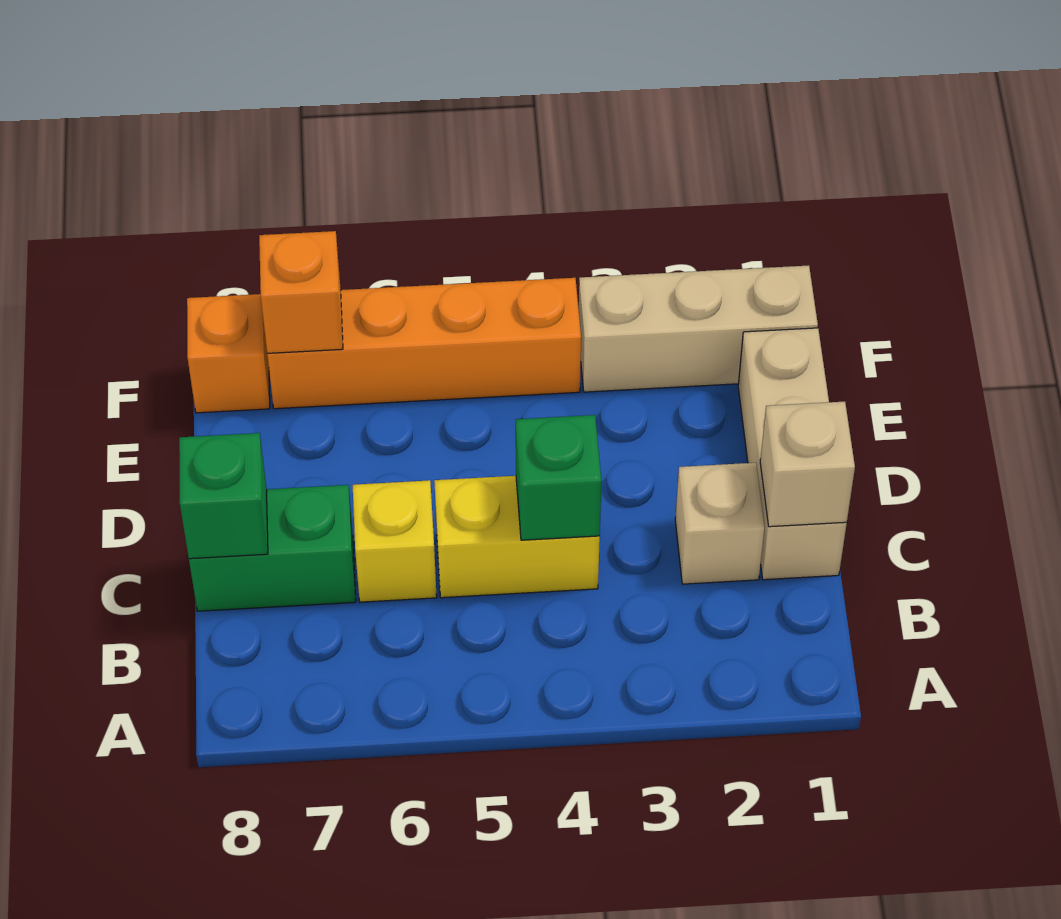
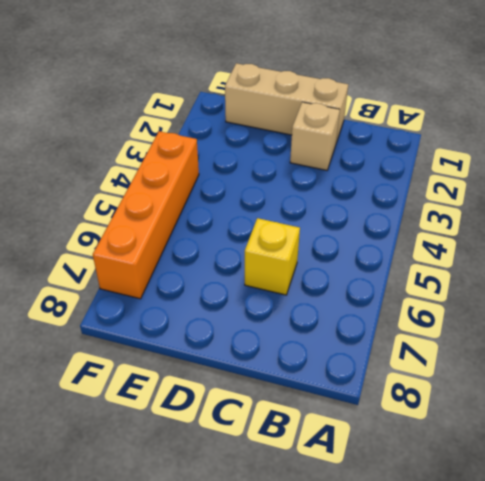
none -> yellow 1x2 brick [434,476,600,598]
none -> green 1x2 brick [189,485,356,611]
none -> tan 1x3 brick [579,265,818,392]

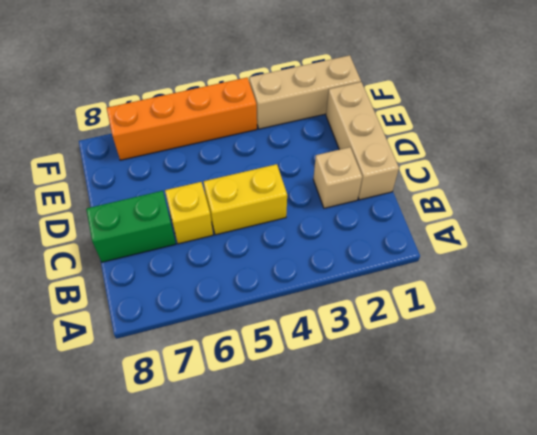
none -> orange 1x1 brick [187,294,270,413]
none -> tan 1x1 brick [760,402,855,527]
none -> green 1x1 brick [516,415,601,540]

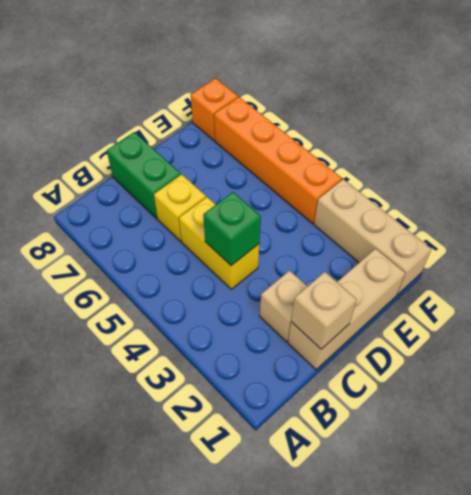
none -> green 1x1 brick [179,433,268,559]
none -> orange 1x1 brick [259,231,343,353]

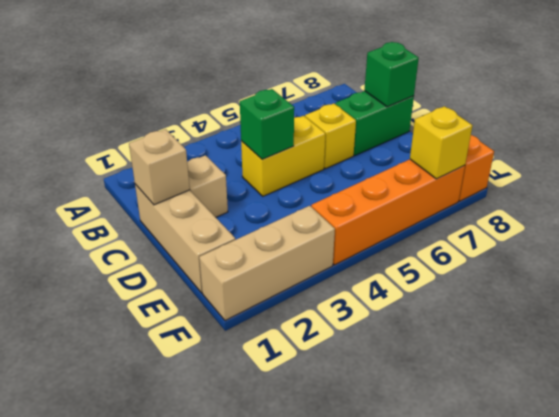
yellow 1x1 brick [410,106,472,179] -> orange 1x1 brick [259,231,343,353]

